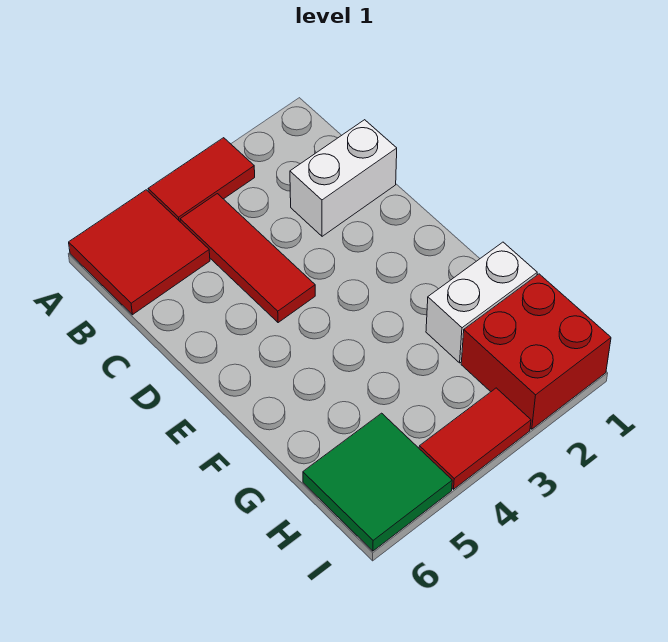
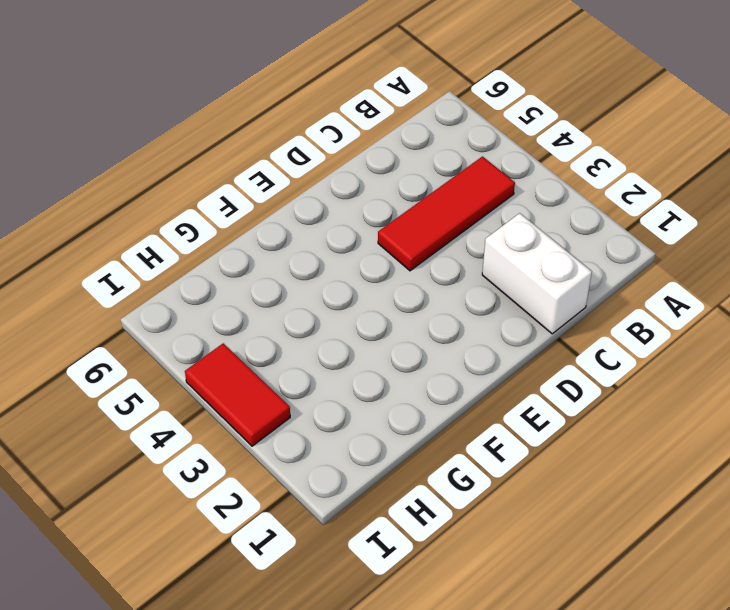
none -> red 1x2 tile [148,138,255,221]
none -> red 2x2 tile [69,190,210,315]

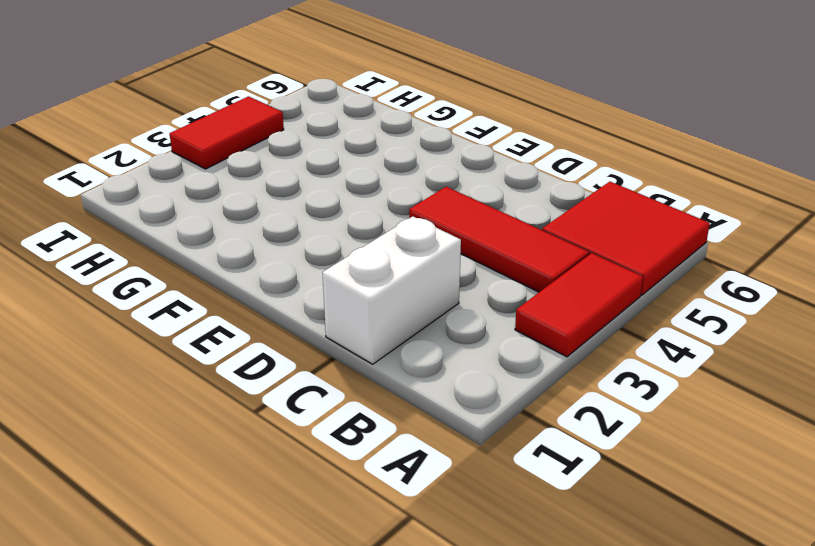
none -> white 1x2 brick [426,242,537,363]
none -> red 2x2 brick [461,274,611,429]

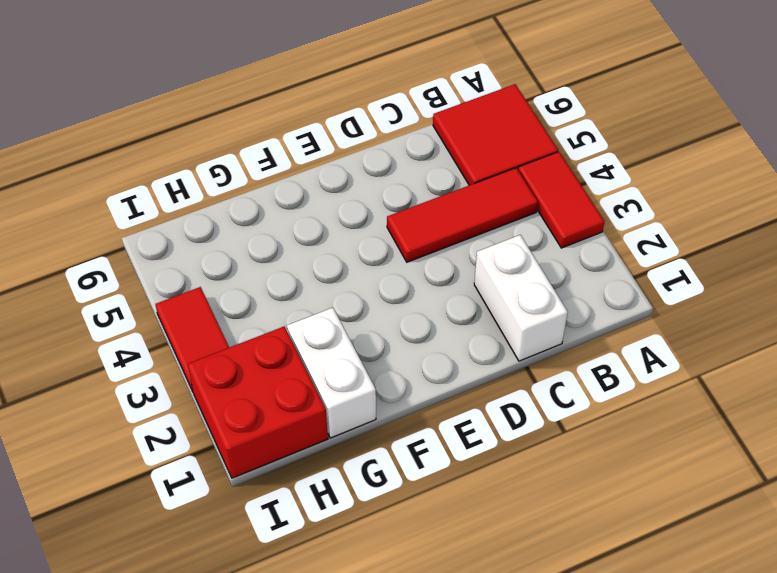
none -> green 2x2 tile [303,413,452,551]

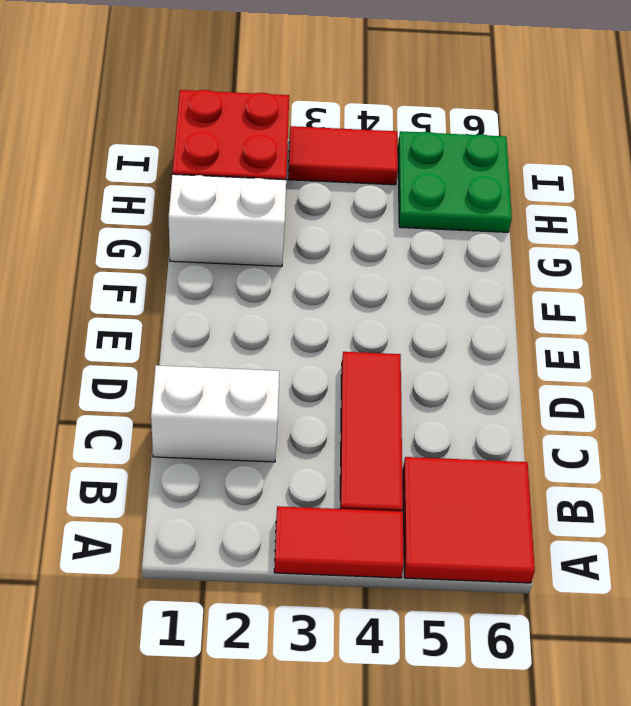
green 2x2 plate [398,131,512,232] -> green 2x2 tile [303,413,452,551]

